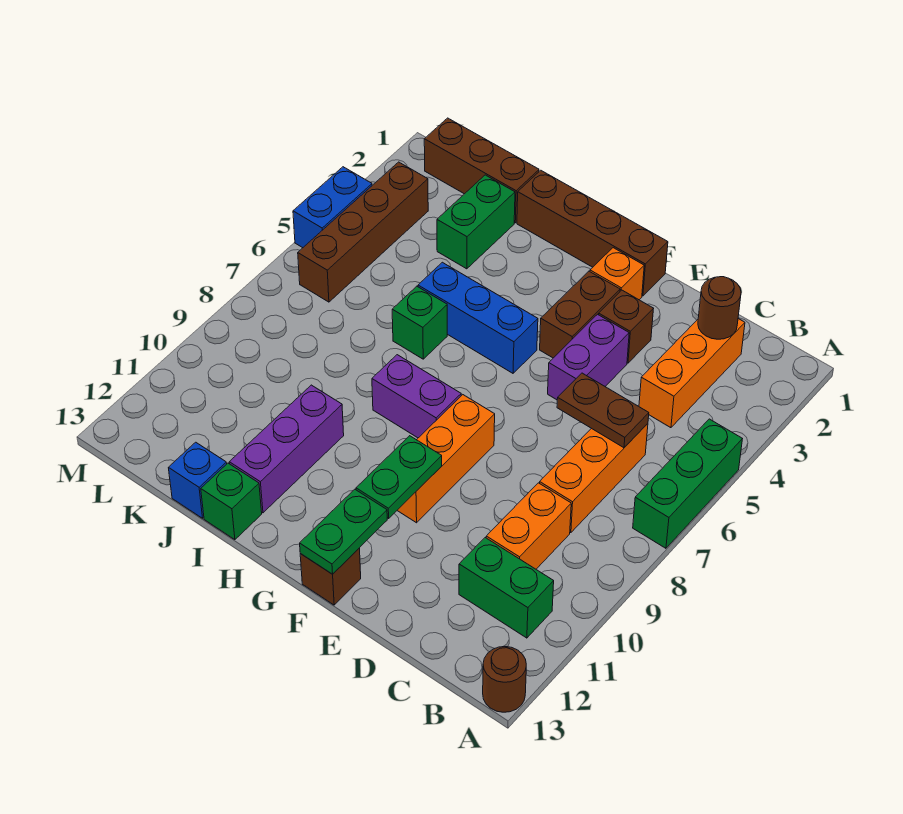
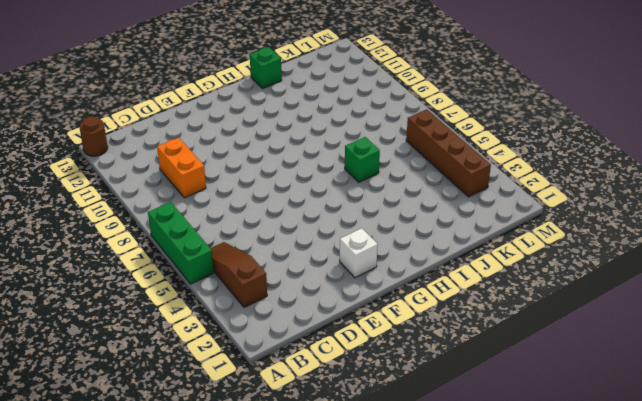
brown 1x3 slope [210,242,267,307] -> none
white 1x1 brick [340,228,378,278] -> orange 1x1 brick [590,248,644,300]
none -> green 1x2 brick [459,538,554,638]
none -> orange 1x3 brick [639,319,745,428]
none -> orange 1x3 brick [540,424,648,533]

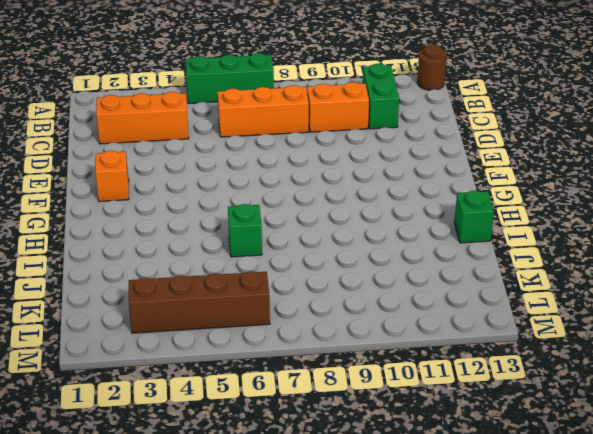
none -> brown 1x1 brick [599,290,654,363]
none -> purple 1x2 brick [548,314,629,400]
none -> brown 1x4 brick [517,170,668,296]

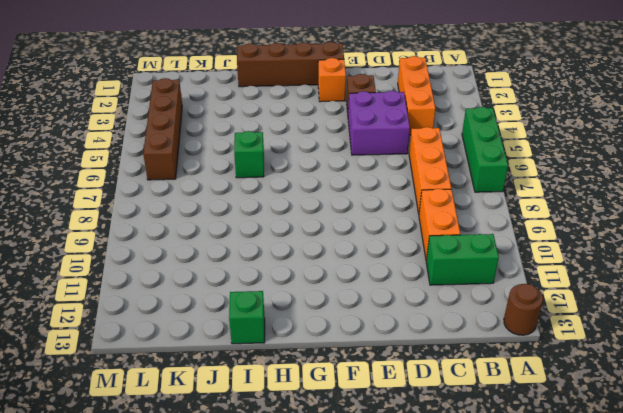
purple 2x2 brick [348,91,410,155] -> purple 1x2 brick [548,314,629,400]
none -> brown 1x2 brick [540,271,620,358]
none -> orange 1x3 brick [397,395,495,523]
none -> brown 1x1 brick [300,548,361,605]

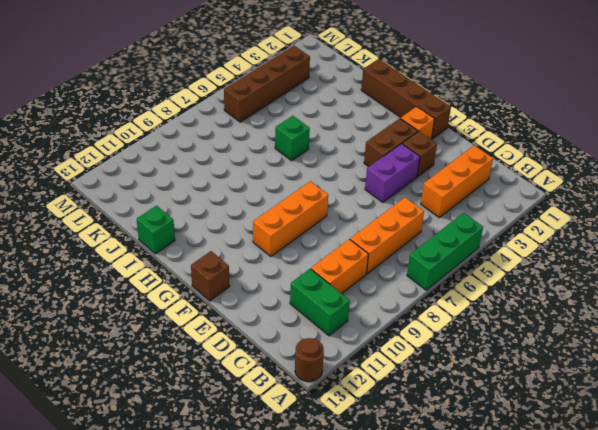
none -> blue 1x3 brick [418,262,538,373]
none -> purple 1x2 brick [372,355,461,438]
none -> purple 1x3 brick [229,385,344,513]

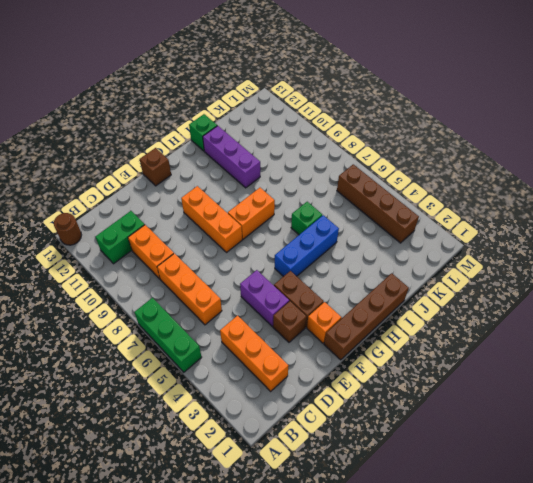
orange 1x2 brick [228,188,275,239] -> purple 1x2 brick [372,355,461,438]
none -> brown 1x3 brick [424,118,539,223]
none -> green 1x2 brick [437,175,515,269]
none -> blue 1x1 brick [169,442,227,518]

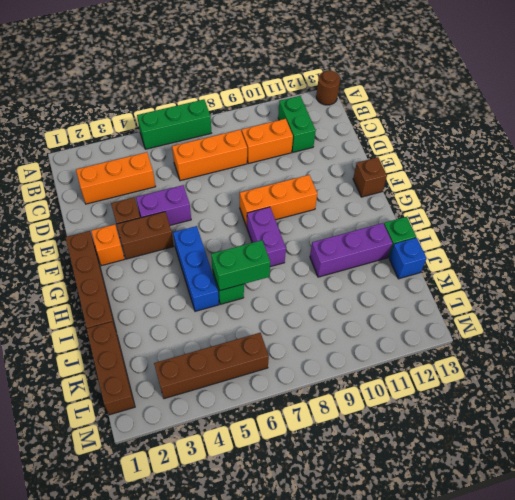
green 1x2 brick [211,240,270,291] -> green 1x2 brick moved to [437,175,515,269]
none -> blue 1x2 brick [293,167,372,248]
none -> brown 1x1 round brick [698,277,741,339]
none -> brown 1x2 plate [557,373,649,448]

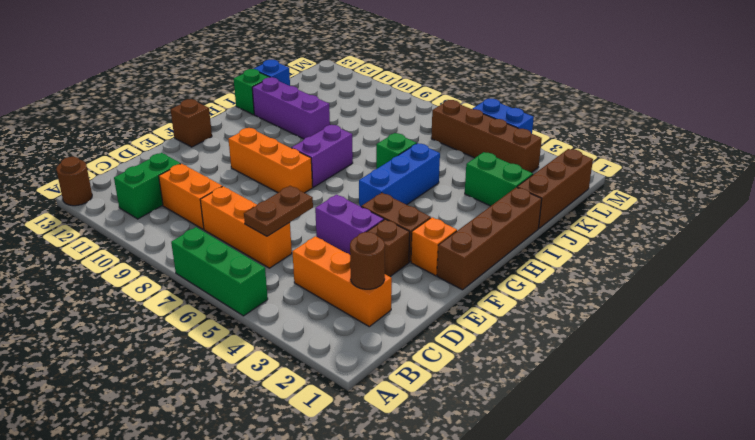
none -> green 1x2 plate [356,436,442,518]
none -> green 1x2 plate [300,489,387,574]

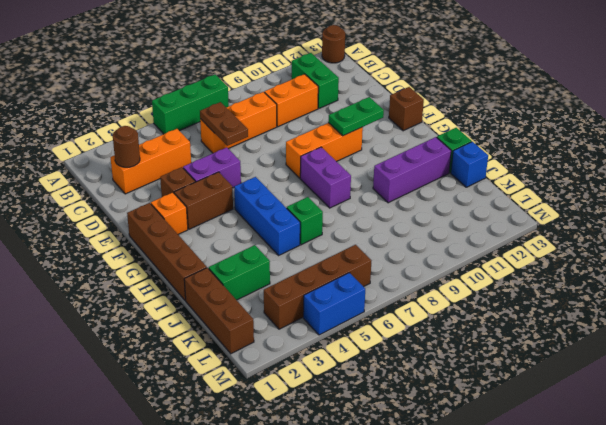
none -> green 1x2 plate [300,489,387,574]

